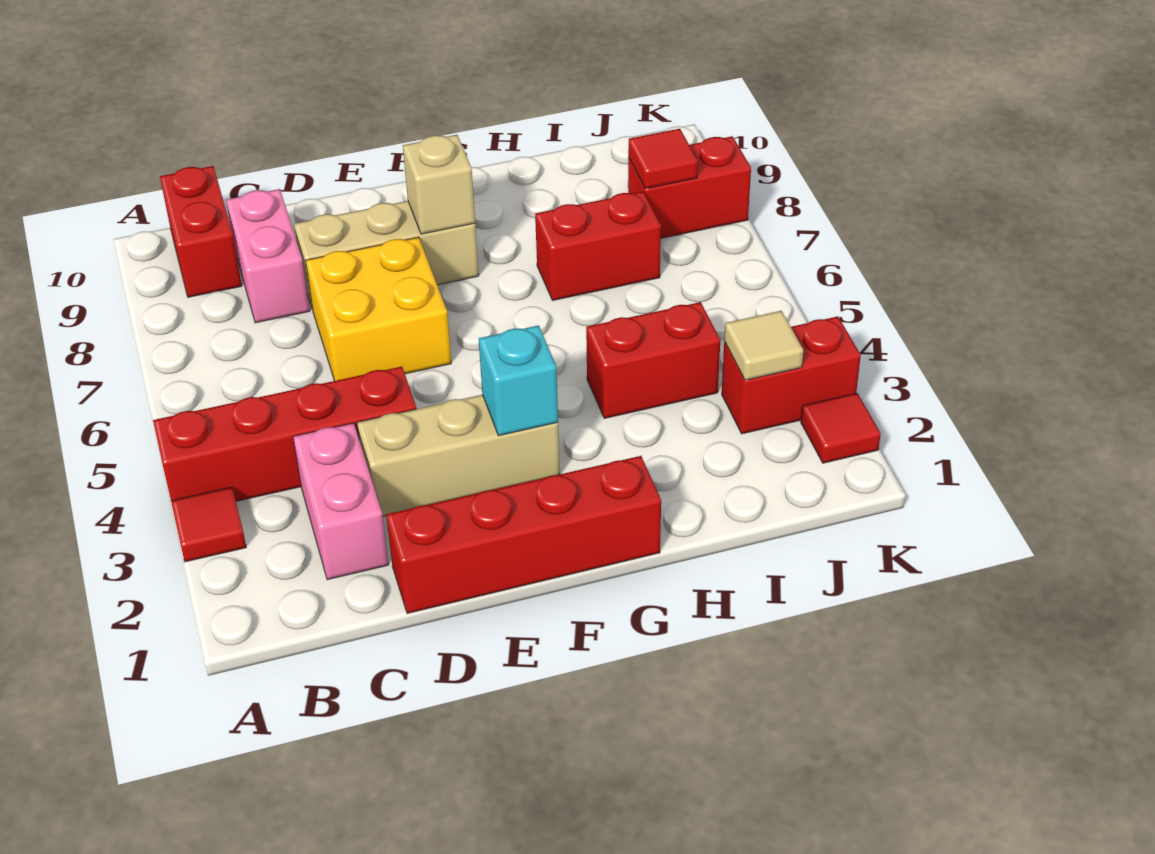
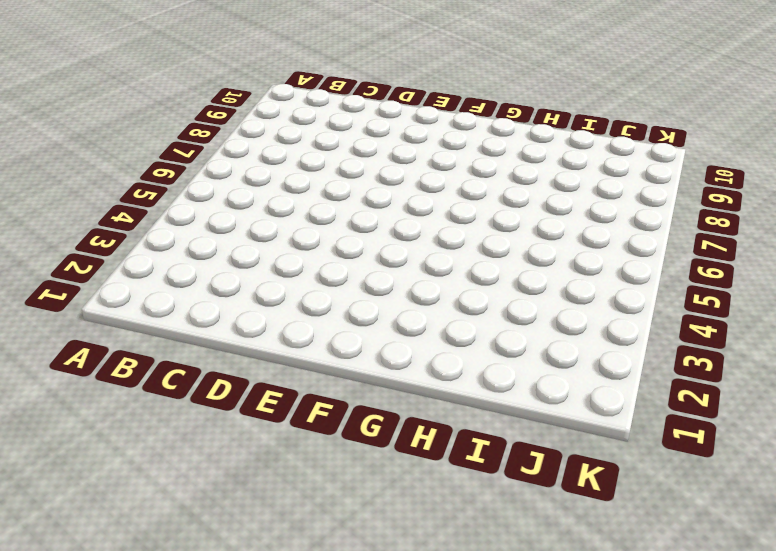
none -> red 1x1 tile [171,487,246,562]
none -> red 1x4 brick [153,367,416,501]
none -> red 1x2 brick [160,166,242,297]

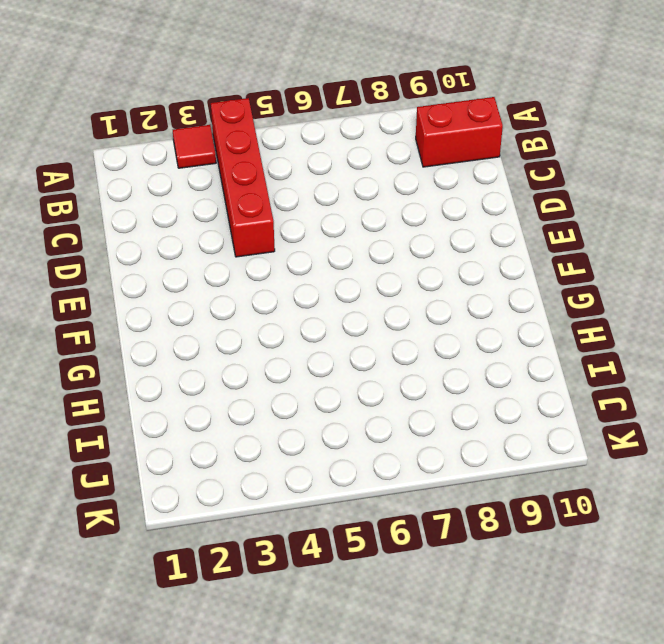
none -> pink 1x2 brick [293,423,389,580]
none -> pink 1x2 brick [226,189,310,323]
none -> red 1x4 brick [386,456,661,613]

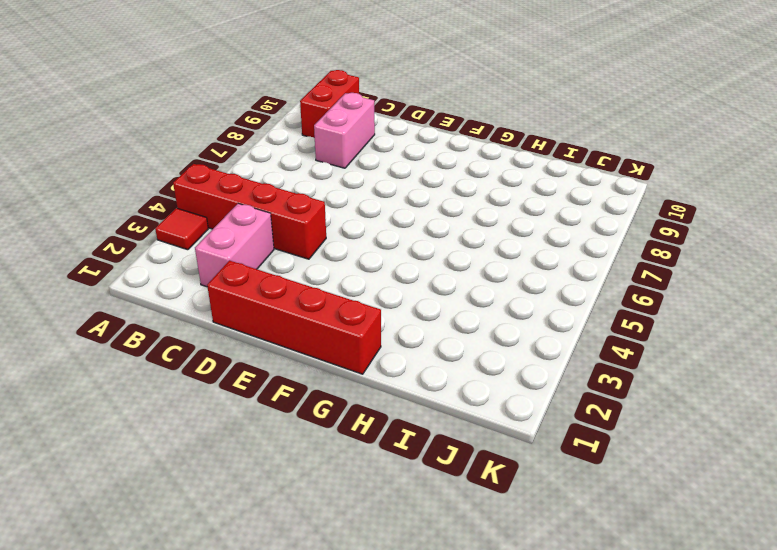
none -> tan 1x3 brick [357,395,560,516]
none -> yellow 2x2 brick [306,237,451,381]
none -> tan 1x3 brick [294,201,479,310]

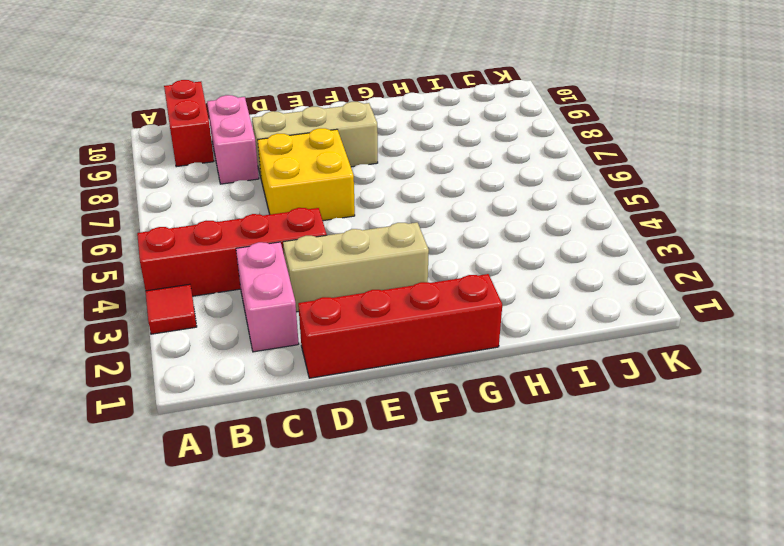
none -> red 1x2 brick [586,302,720,418]
none -> red 1x2 brick [535,192,661,301]
none -> red 1x2 brick [722,316,861,434]

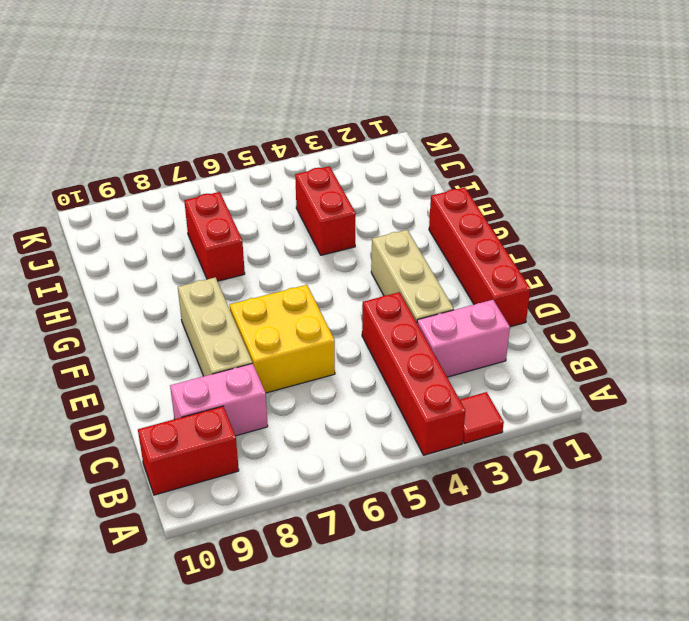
none -> red 1x2 brick [722,316,861,434]
none -> red 1x2 brick [628,136,751,238]
none -> red 1x1 tile [801,393,881,463]

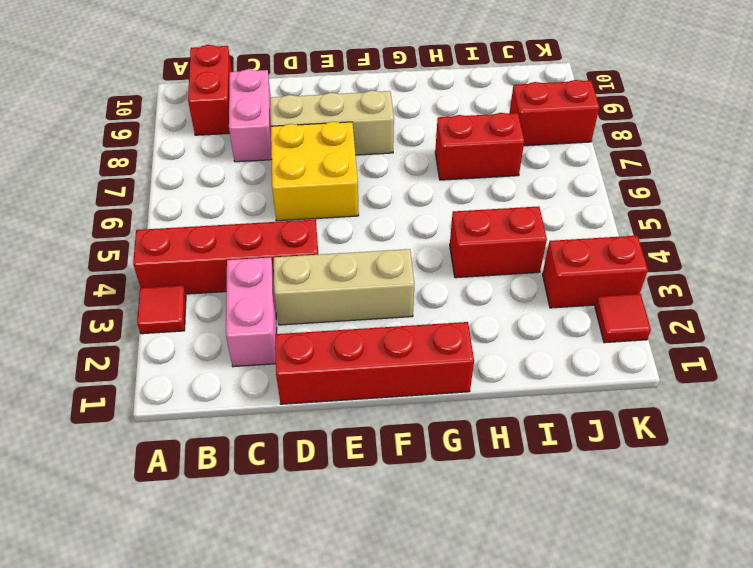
none -> cyan 1x1 brick [479,325,558,436]
none -> tan 1x1 brick [403,135,475,234]
none -> tan 1x1 tile [724,311,803,380]

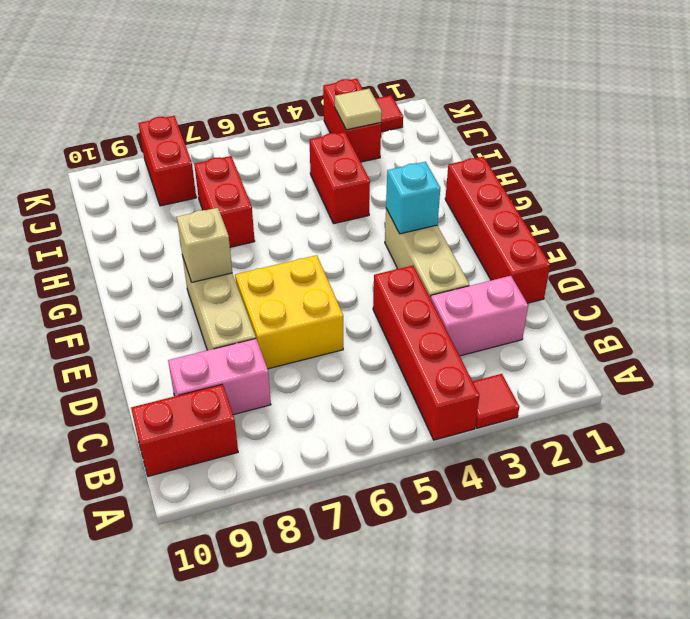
none -> red 1x1 tile [628,129,698,189]

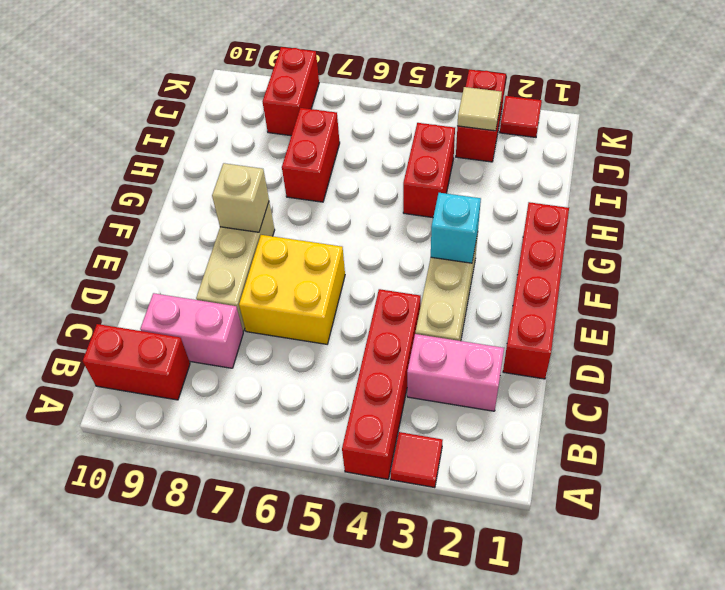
none -> red 1x1 tile [628,129,698,189]

